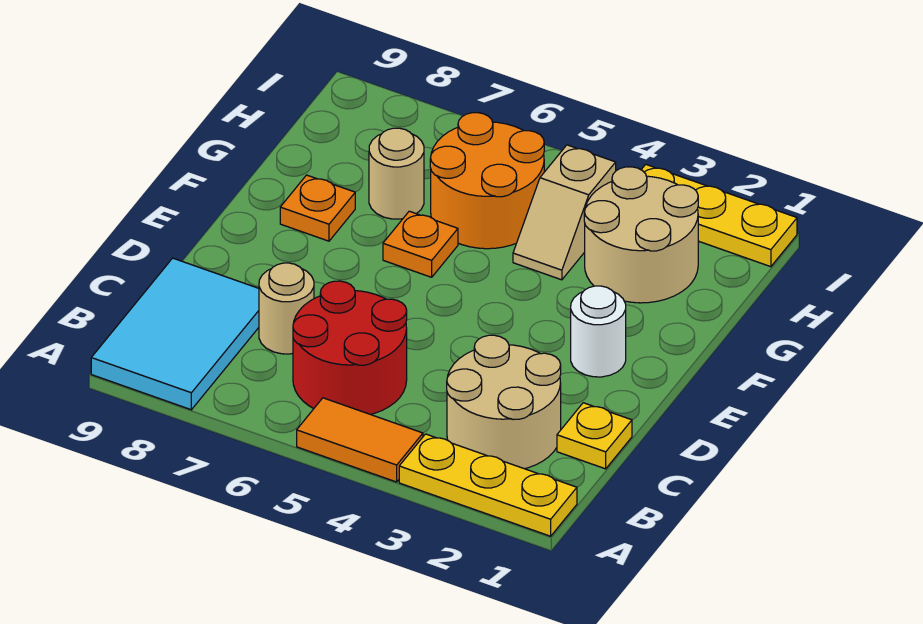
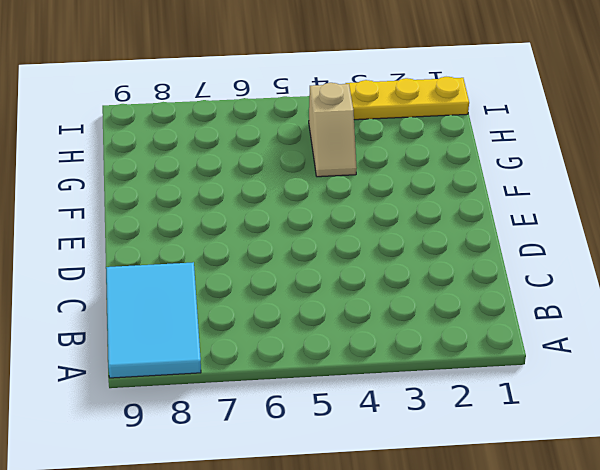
none -> yellow 1x3 plate [399,434,577,536]
none -> orange 1x2 tile [297,398,423,482]
none -> tan 2x2 round brick [447,335,561,469]

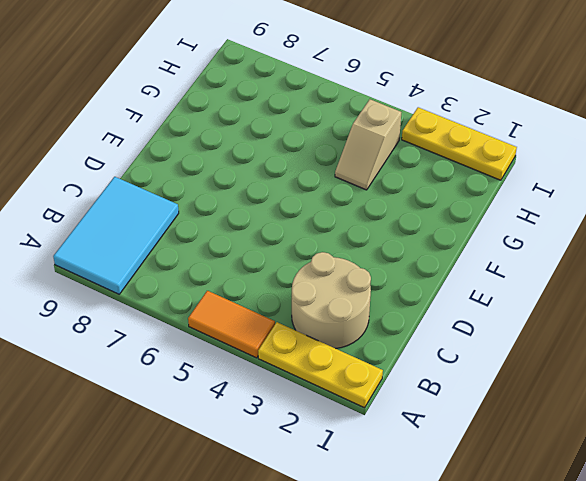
none -> red 2x2 round brick [293,281,407,414]
none -> yellow 1x1 plate [557,403,632,469]
none -> tan 1x1 round brick [259,263,314,354]

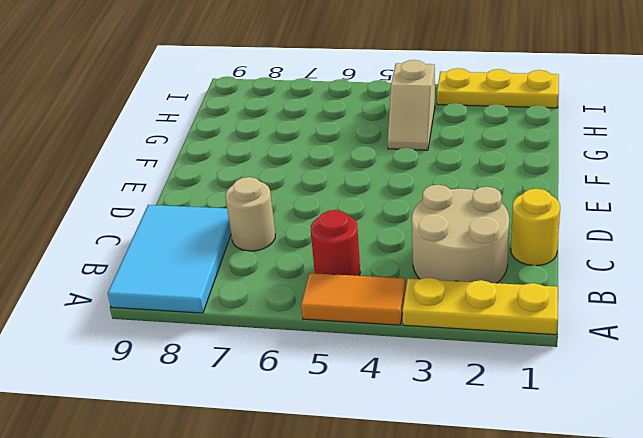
red 1x1 round brick [311,210,360,276] -> red 2x2 round brick [293,281,407,414]
yellow 1x1 round brick [511,189,560,266] -> yellow 1x1 plate [557,403,632,469]
none -> white 1x1 round brick [571,286,626,377]
none -> orange 1x1 plate [383,211,458,277]
none -> orange 1x1 plate [280,175,355,241]

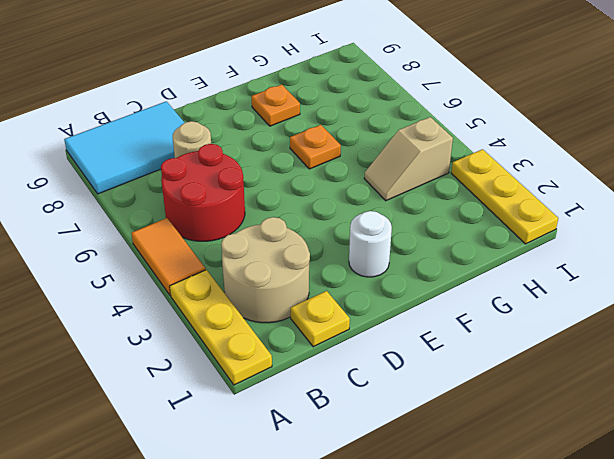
none -> tan 2x2 round brick [584,167,698,303]
none -> orange 2x2 round brick [430,113,544,249]
none -> tan 1x1 round brick [369,128,424,219]

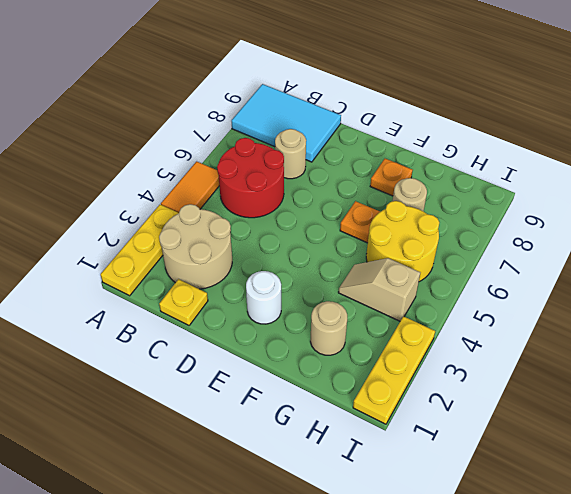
tan 1x1 round brick [310,301,347,355] -> tan 2x2 round brick [584,167,698,303]
yellow 2x2 round brick [366,201,439,282] -> orange 2x2 round brick [430,113,544,249]

